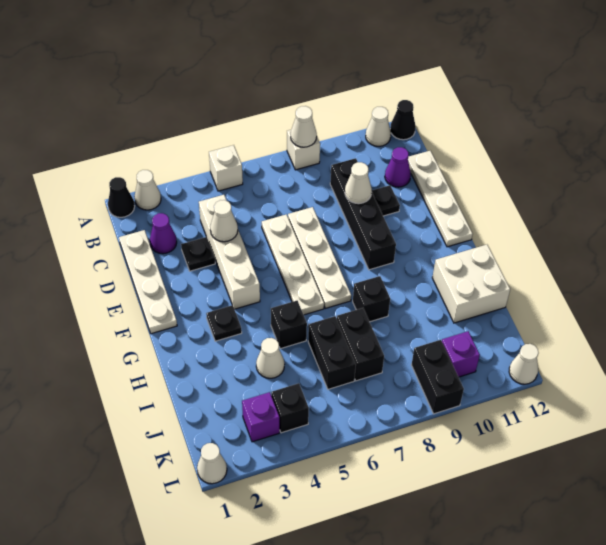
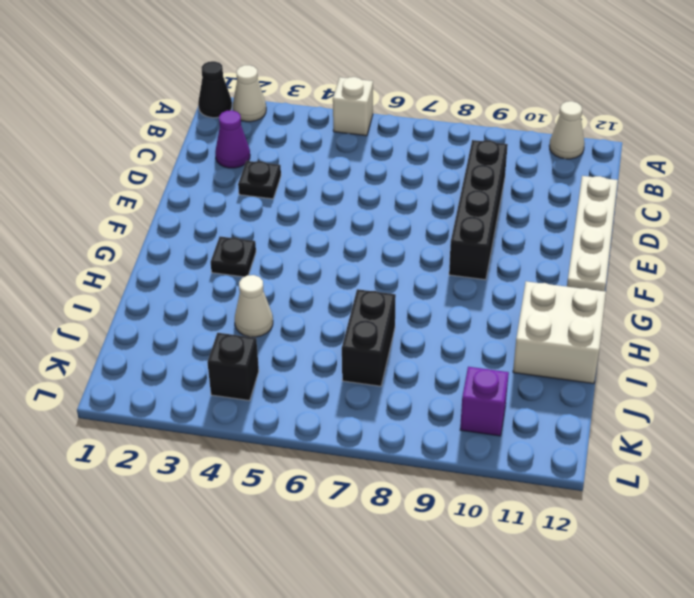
none -> white 1x1 brick [287,130,320,170]
none -> black 1x1 cone [390,100,416,140]
none -> white 1x4 plate [119,230,177,334]
none -> white 1x4 brick [199,195,260,309]

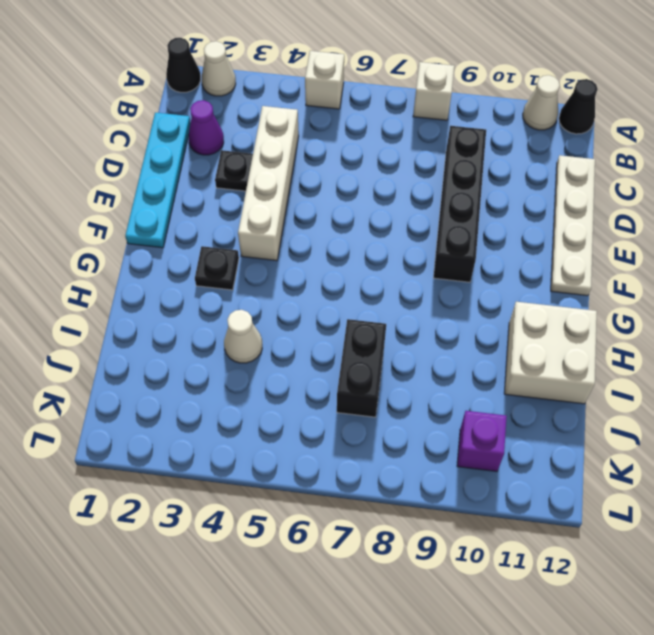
cyan 1x4 plate [125,113,191,248] -> white 1x4 plate [119,230,177,334]
none -> purple 1x1 cone [385,147,411,187]
none -> white 1x4 plate [262,214,324,315]
none -> white 1x4 plate [288,207,351,308]
none -> black 1x1 plate [372,185,400,216]

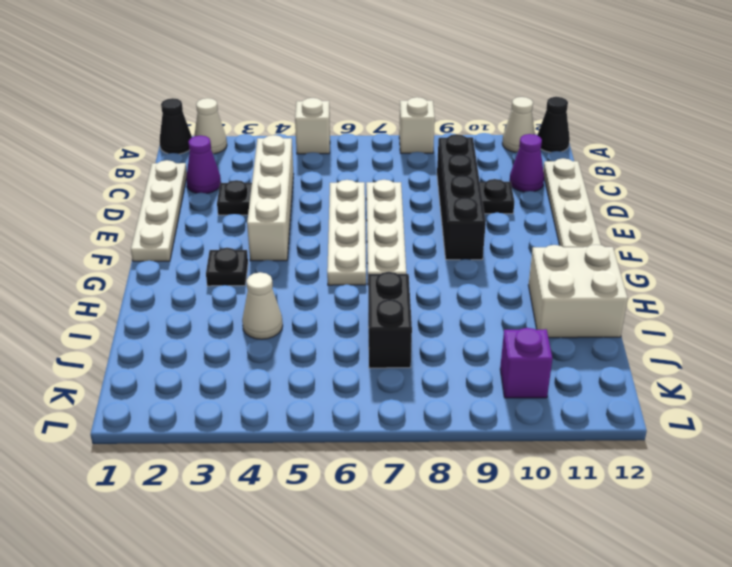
none -> black 1x1 brick [271,301,307,349]
none -> black 1x1 brick [353,276,390,322]
none -> black 1x2 brick [308,316,356,389]
none -> purple 1x1 brick [242,392,280,442]

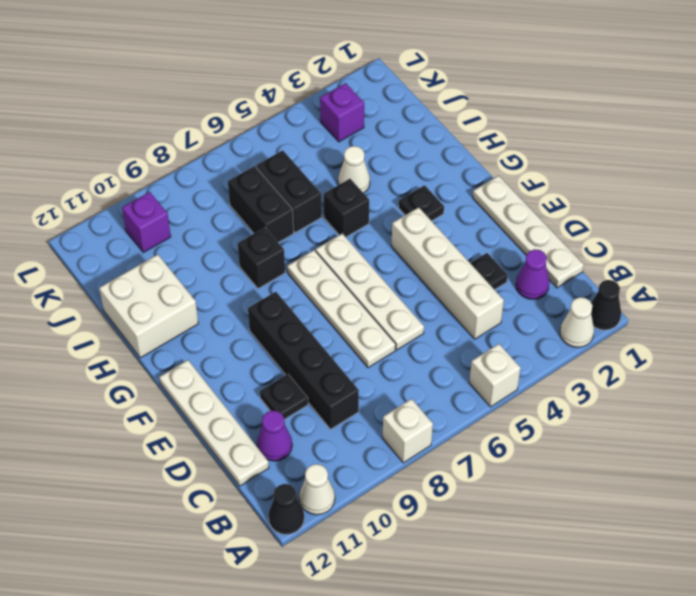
none -> black 1x1 brick [271,383,309,433]
none -> black 1x2 brick [412,340,464,414]
none -> white 1x1 cone [197,443,227,484]
none -> white 1x1 cone [509,344,538,384]

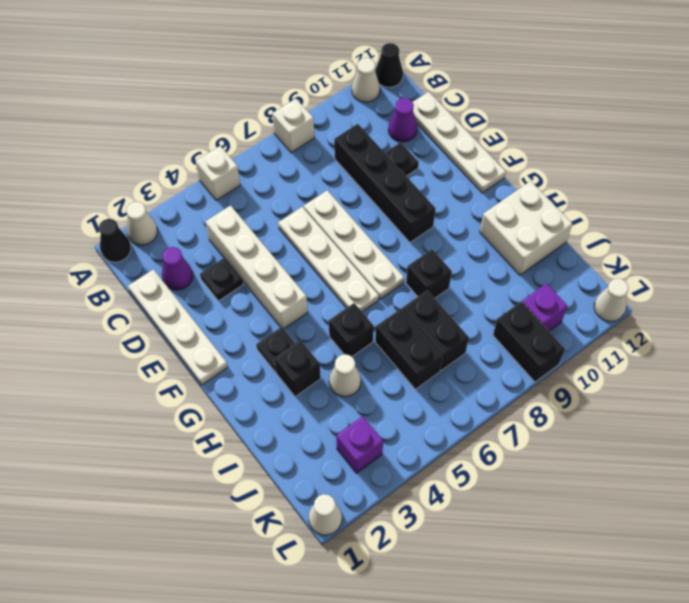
black 1x1 brick [274,340,321,397] -> black 1x1 brick moved to [271,383,309,433]
none -> white 1x1 cone [291,106,317,147]
none -> white 1x1 cone [210,200,238,242]
none -> white 1x1 cone [345,162,372,204]

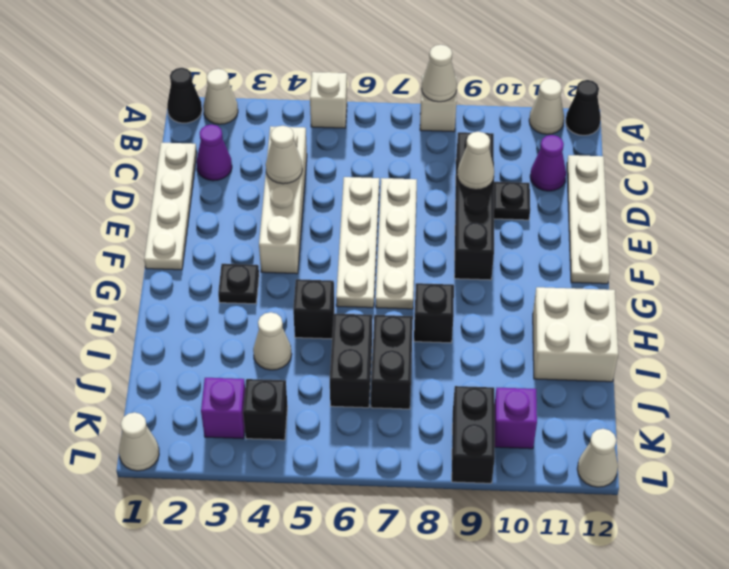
none -> black 1x1 plate [181,237,215,271]

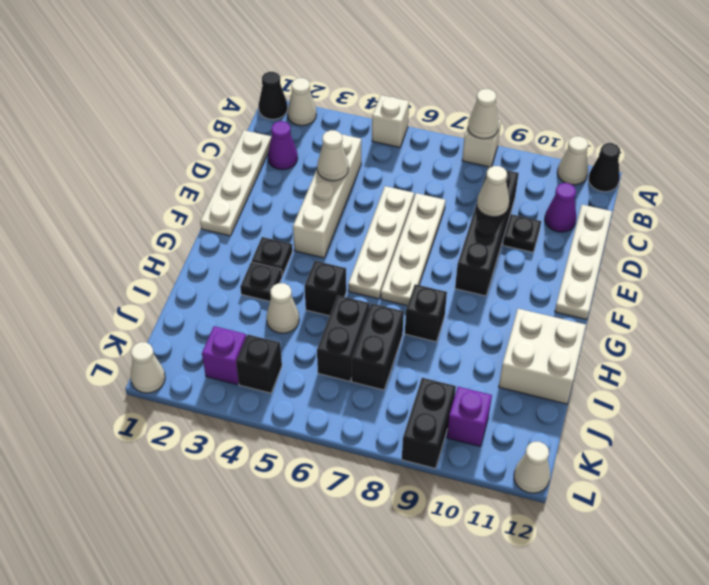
black 1x1 plate [240,262,282,301] -> black 1x1 plate moved to [181,237,215,271]

